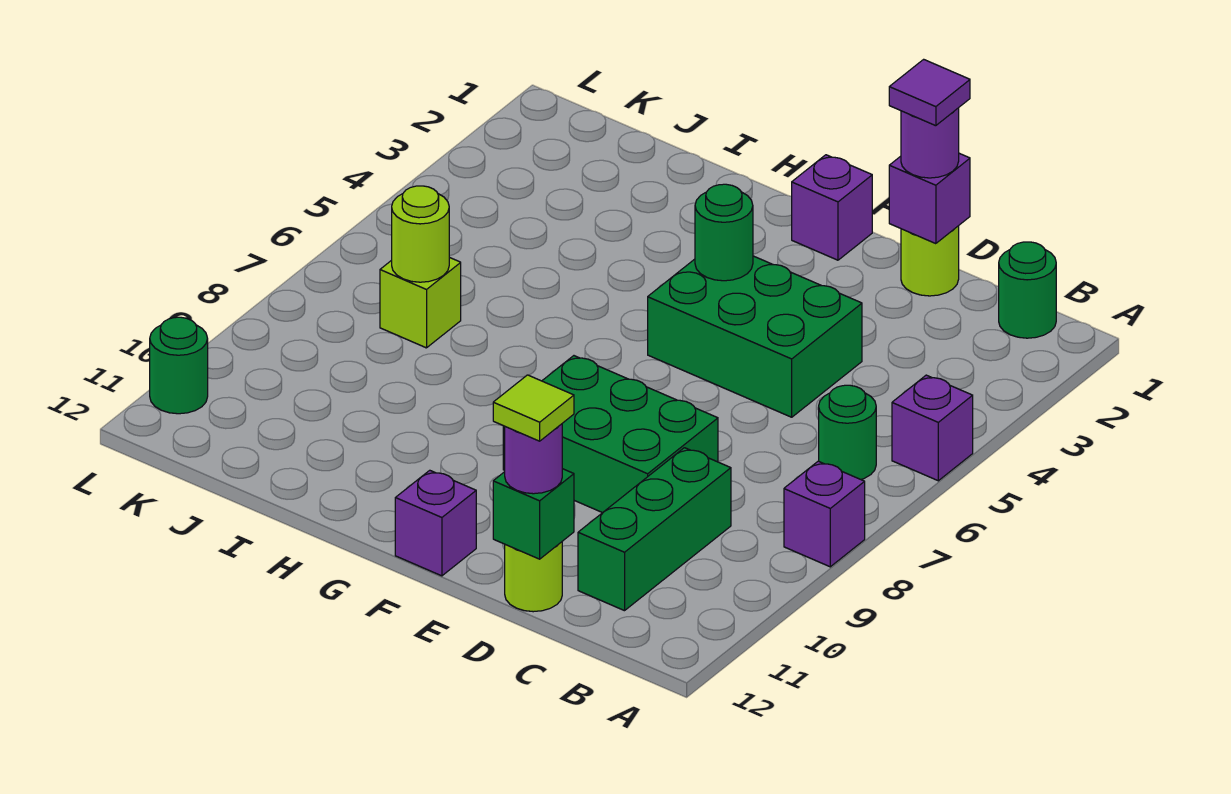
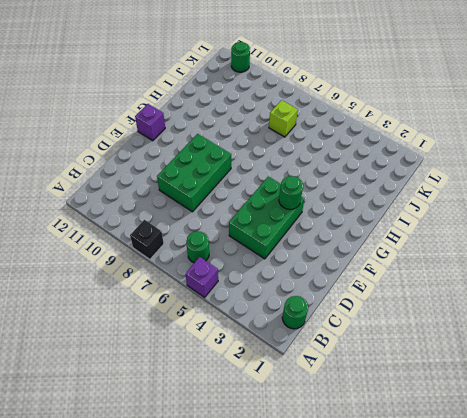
black 1x1 brick [130,220,164,259] -> purple 1x1 brick [784,461,865,567]
none -> green 1x3 brick [578,448,731,611]
none -> lime 1x1 round brick [901,226,959,296]
none -> lime 1x1 round brick [505,542,562,612]

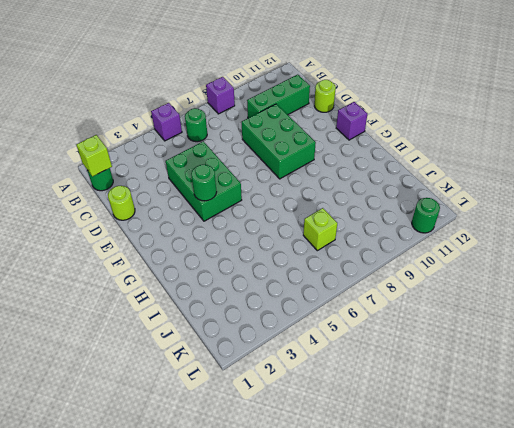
lime 1x1 brick [76,135,112,176] -> none
none -> purple 1x1 brick [792,155,872,260]
none -> purple 1x1 brick [889,153,970,244]
none -> green 1x1 brick [493,469,574,559]

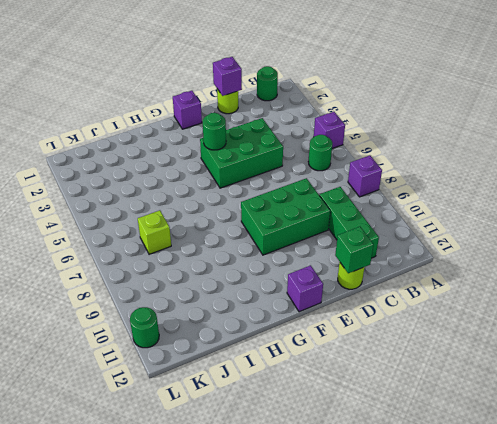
none -> lime 1x1 round brick [392,186,449,282]
none -> purple 1x1 round brick [901,108,959,178]
none -> purple 1x1 round brick [505,424,562,494]

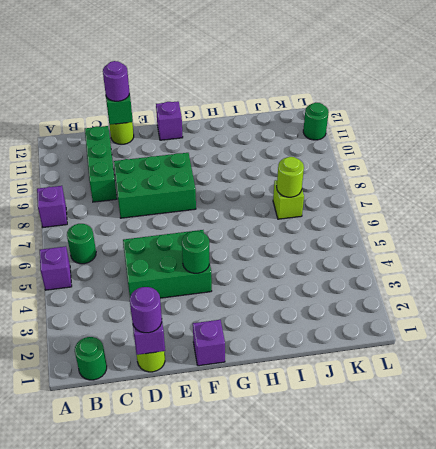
none -> purple 1x1 tile [889,59,970,126]
none -> lime 1x1 tile [493,375,574,441]

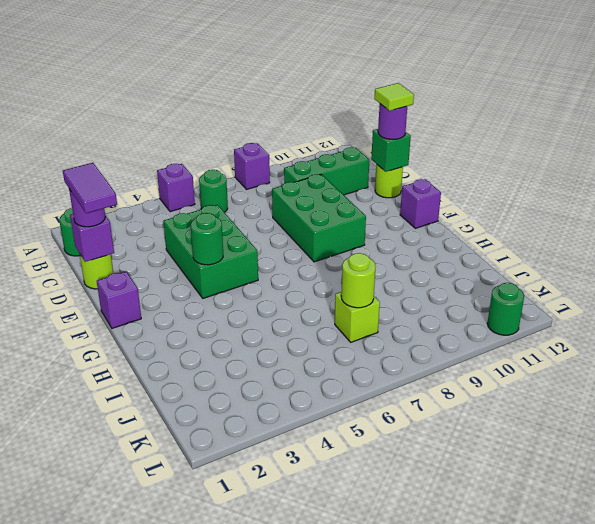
purple 1x2 tile [63,163,117,213] -> purple 1x1 tile [889,59,970,126]

